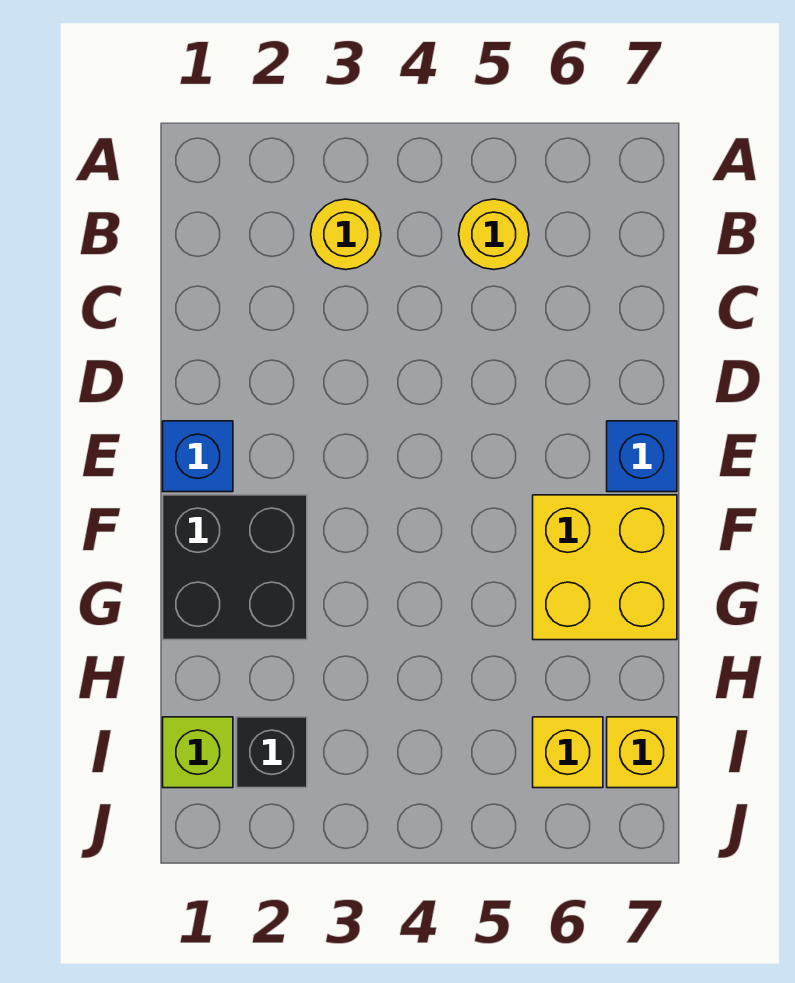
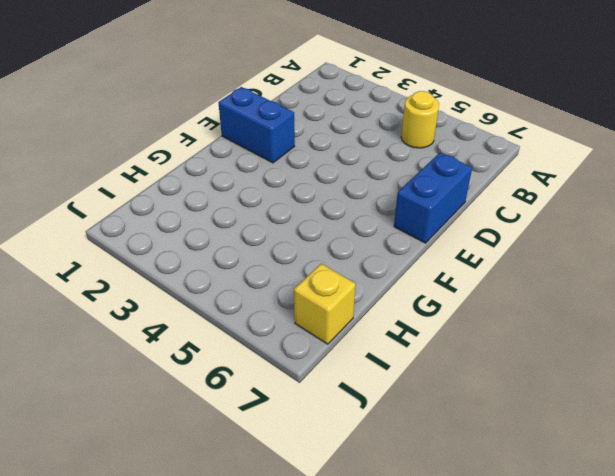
blue 1x2 brick [394,153,472,243] -> blue 1x1 brick [607,421,677,492]
blue 1x2 brick [218,87,295,163] -> blue 1x1 brick [163,421,233,492]
none -> yellow 1x1 round brick [311,199,381,270]
none -> black 2x2 brick [163,495,307,640]

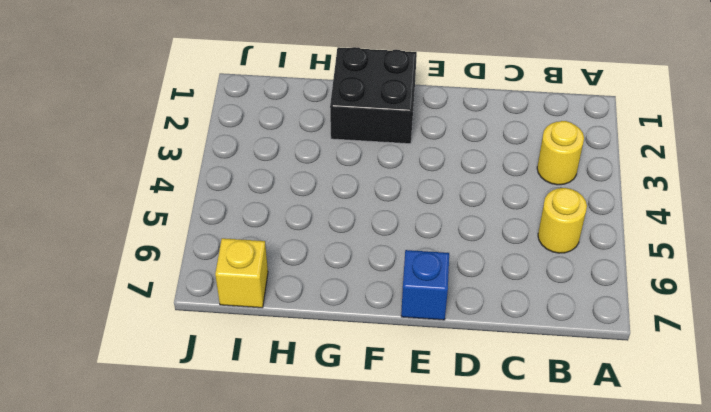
none -> blue 1x1 brick [163,421,233,492]
none -> yellow 2x2 brick [533,495,677,640]

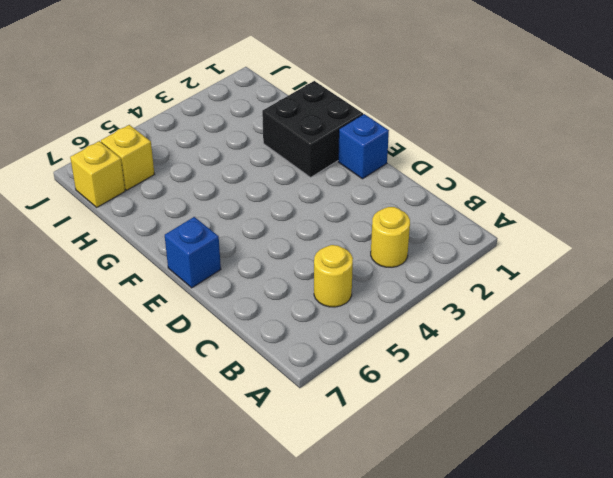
none -> yellow 2x2 brick [533,495,677,640]
none -> lime 1x1 brick [163,717,233,788]

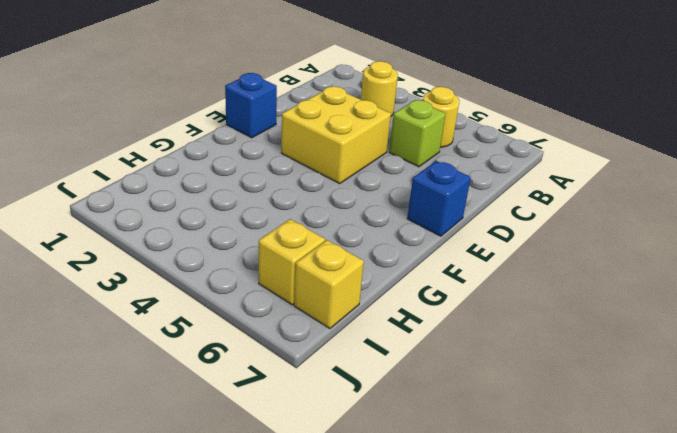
lime 1x1 brick [389,100,445,167] -> lime 1x1 brick moved to [163,717,233,788]
yellow 2x2 brick [281,87,391,184] -> yellow 2x2 brick moved to [533,495,677,640]
none -> black 2x2 brick [163,495,307,640]
none -> black 1x1 brick [237,717,307,788]

